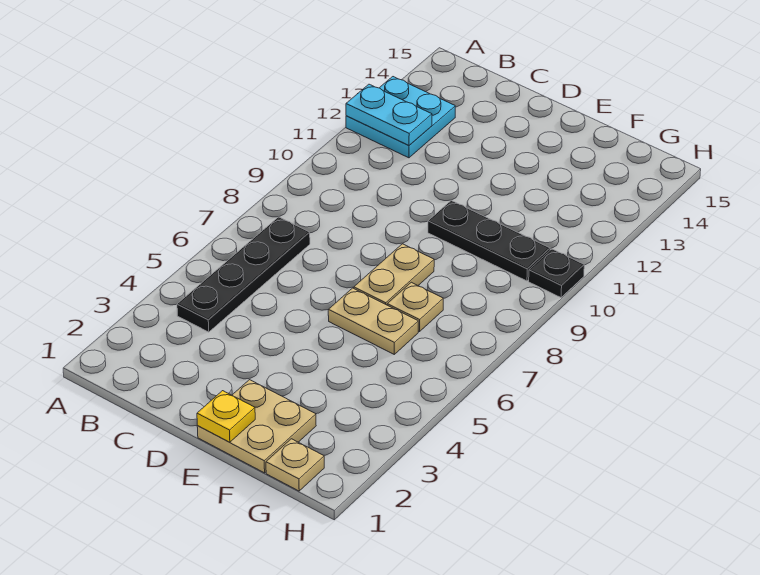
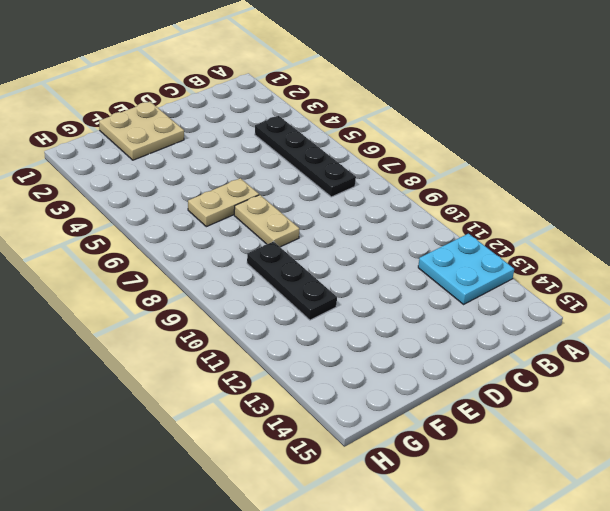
black 1x3 plate [247,241,337,320] -> black 1x3 plate turned to [428,201,550,281]
none -> tan 1x1 plate [387,282,443,332]
none -> tan 1x1 plate [266,439,324,491]

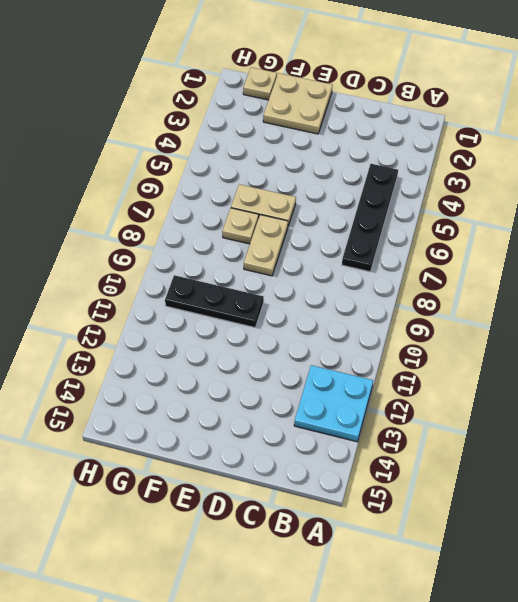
none -> black 1x1 plate [529,249,584,297]
none -> cyan 1x2 plate [346,84,432,146]

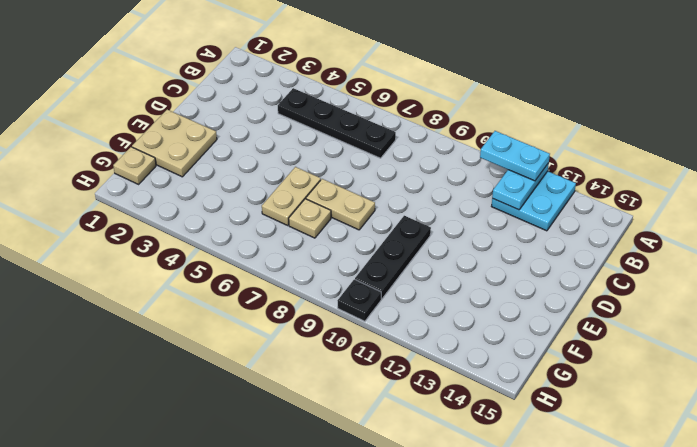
cyan 1x2 plate [480,131,550,181] -> none
none -> yellow 1x1 plate [197,391,255,442]

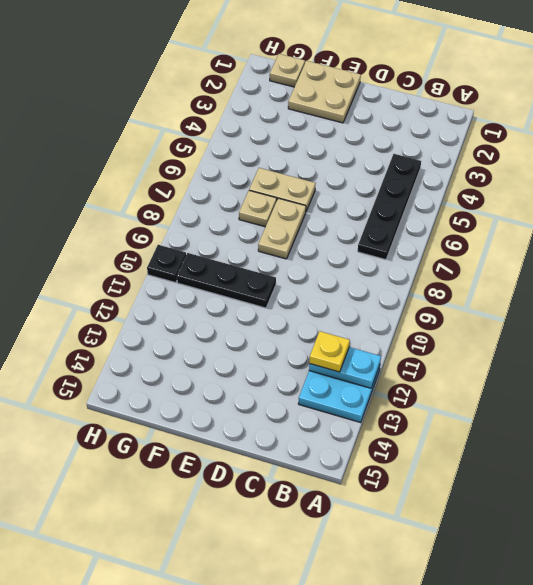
yellow 1x1 plate [309,331,350,372] -> yellow 1x1 plate moved to [197,391,255,442]

